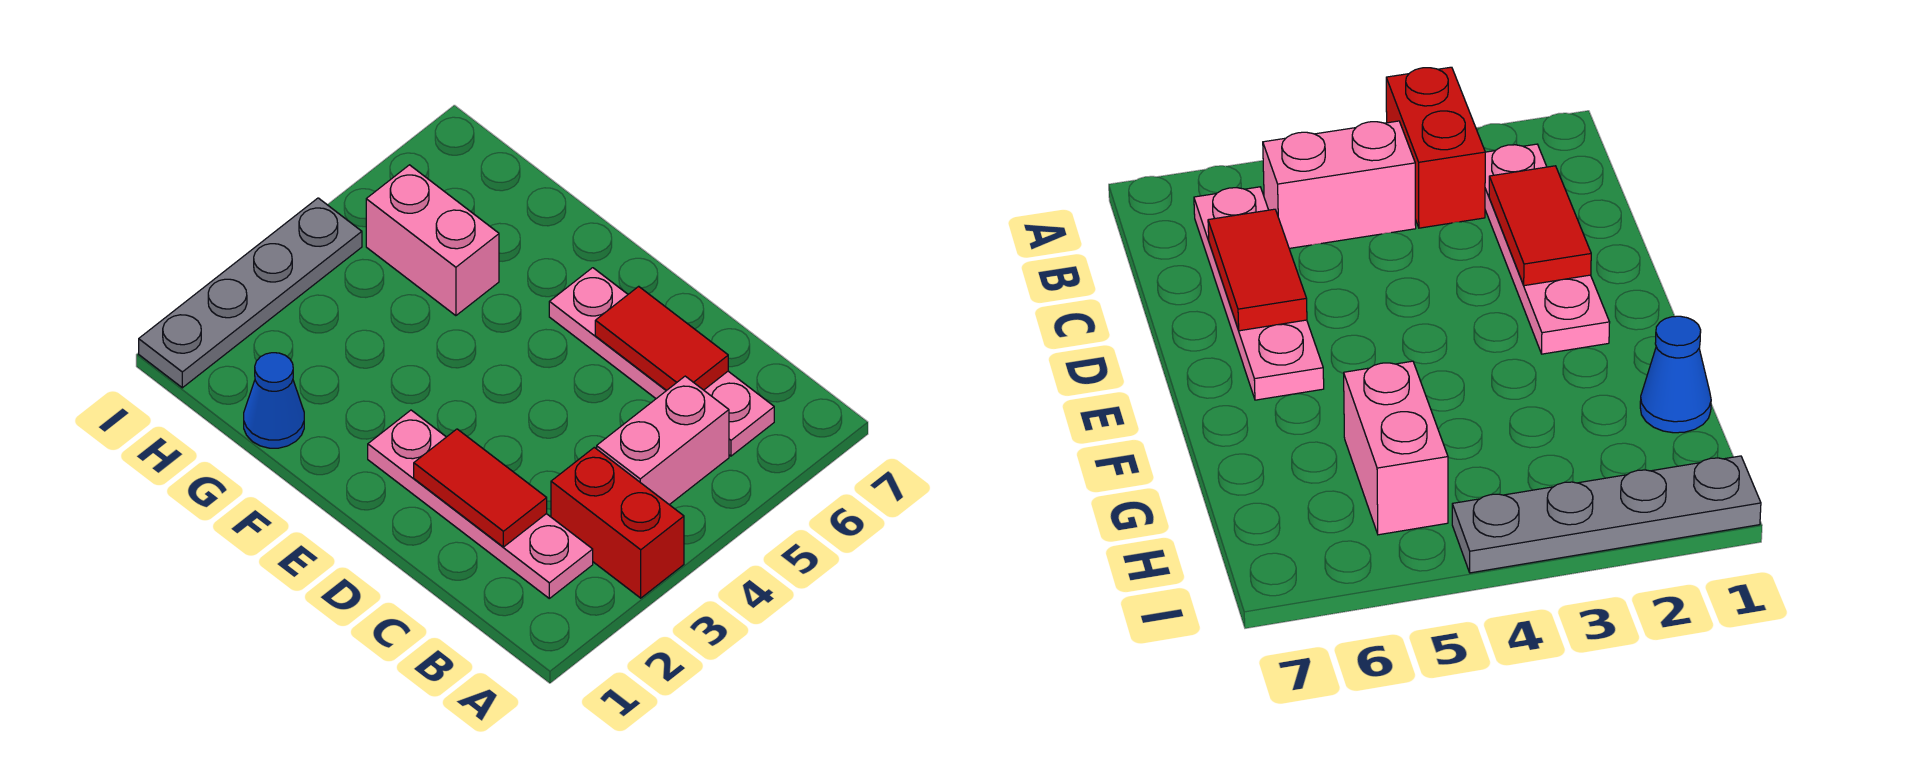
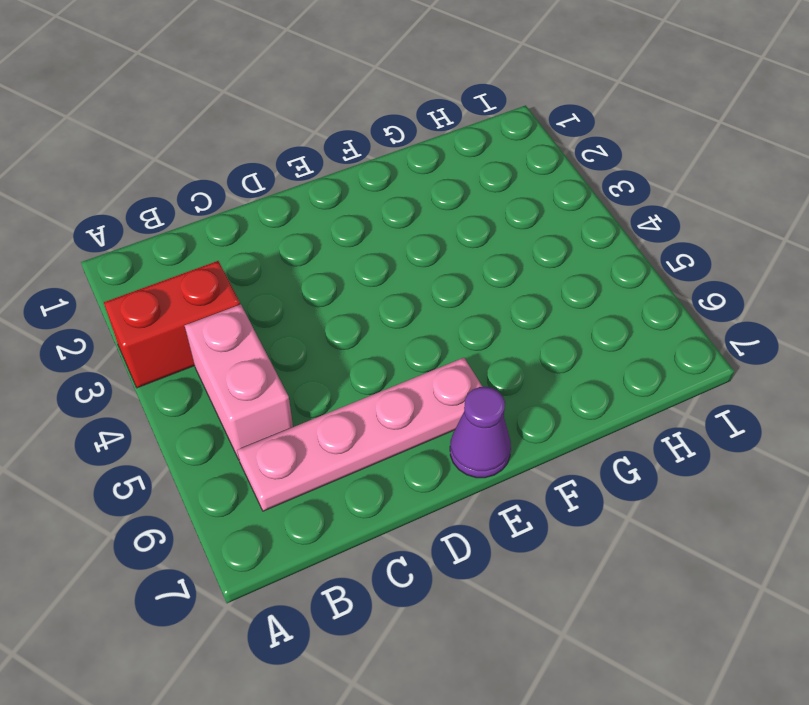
purple 1x1 cone [450,387,511,478] -> none
none -> pink 1x4 plate [368,410,593,598]
none -> blue 1x1 cone [244,353,304,448]

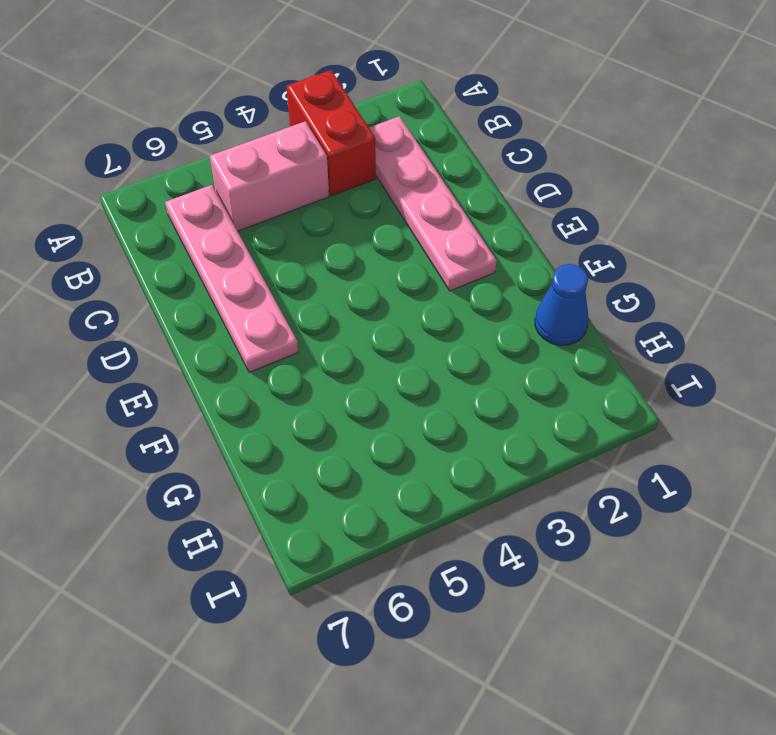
none -> pink 1x2 brick [366,165,499,316]
none -> grey 1x4 plate [139,198,362,388]

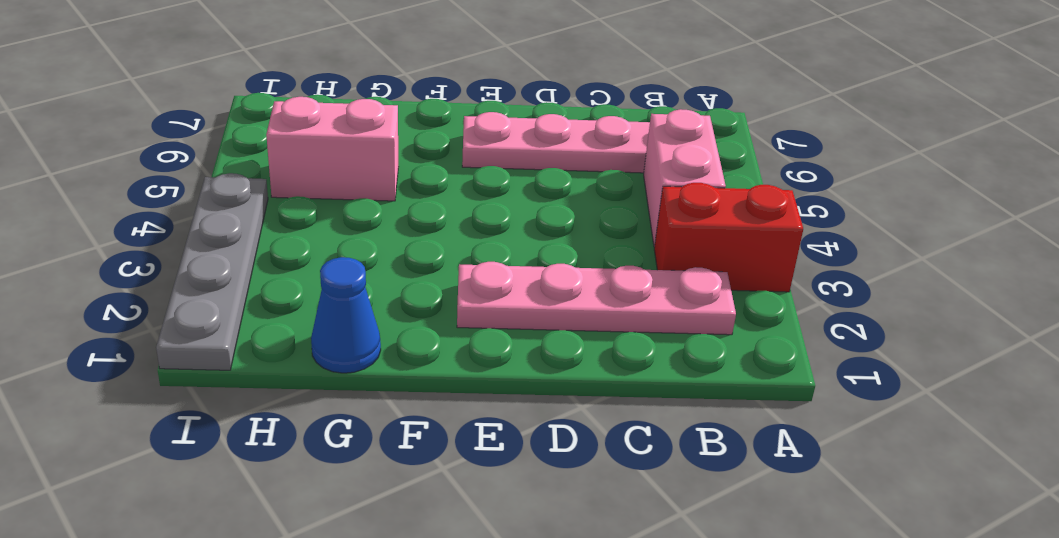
none -> red 1x2 tile [414,429,547,547]
none -> red 1x2 tile [595,286,728,391]

